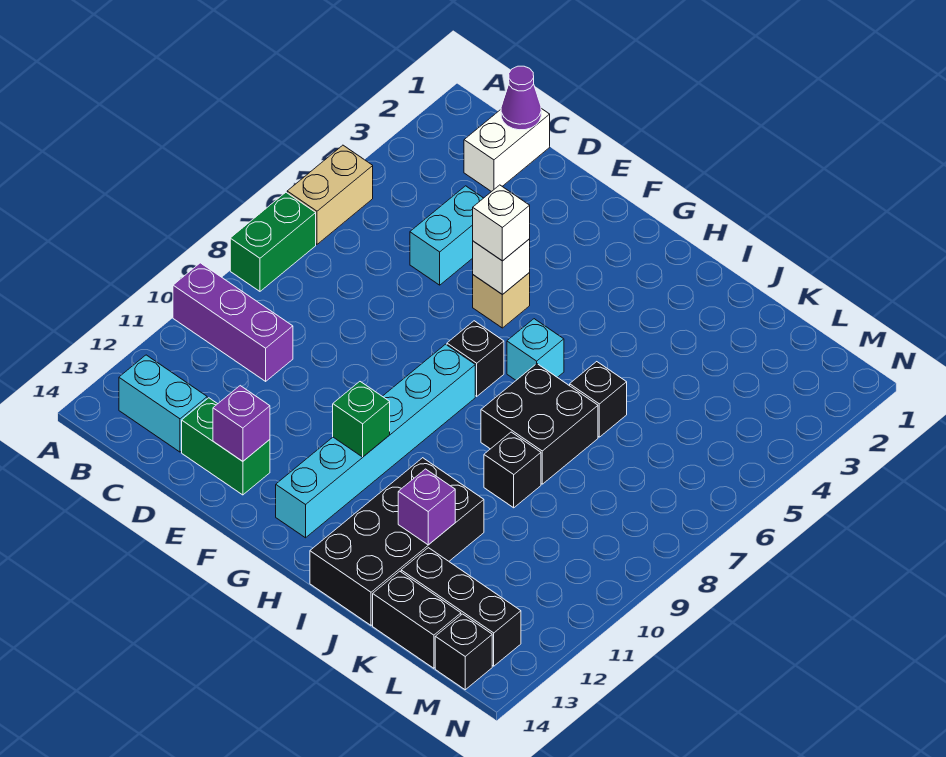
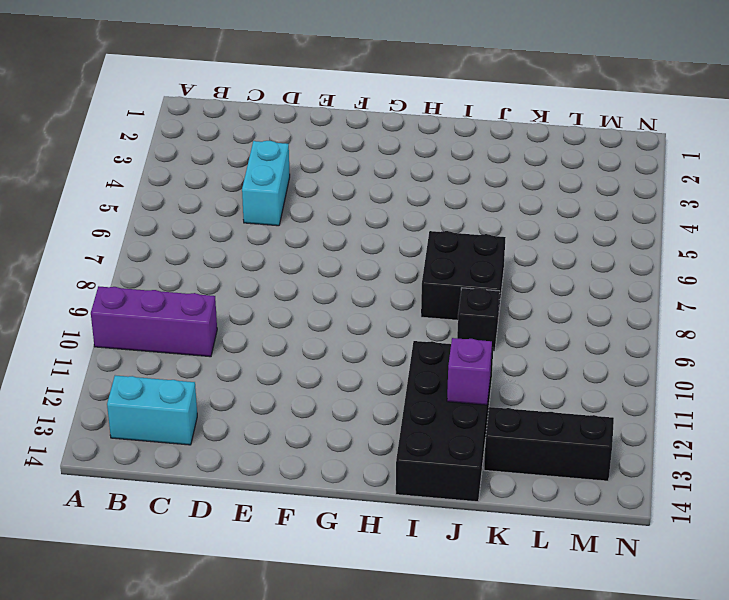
none -> tan 1x2 brick [287,145,373,244]
none -> green 1x2 brick [230,192,316,291]
none -> white 1x2 brick [464,109,550,192]

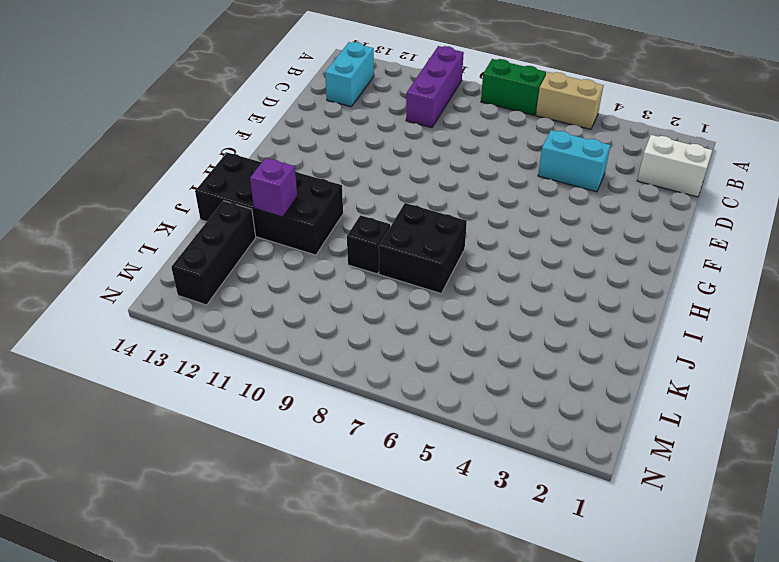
none -> green 1x2 brick [182,398,270,495]
none -> tan 1x1 brick [473,273,530,328]
none -> black 1x1 brick [447,321,504,396]

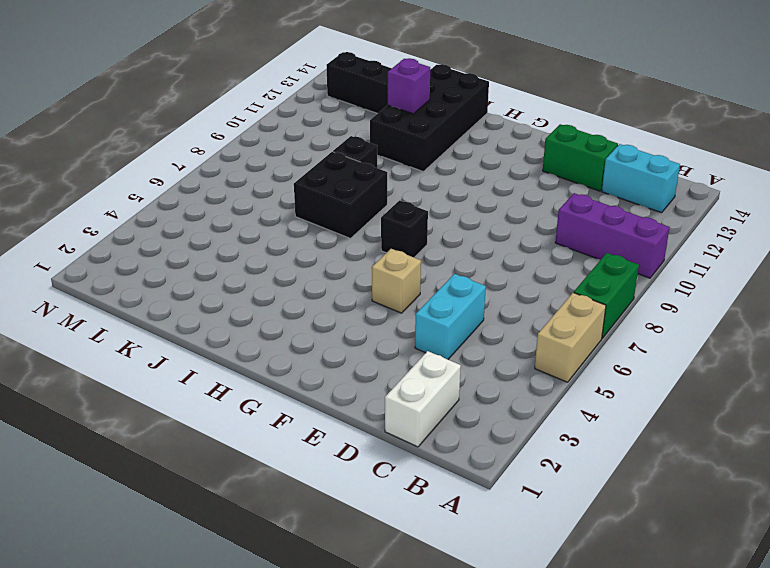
none -> cyan 1x6 brick [276,344,475,538]
none -> cyan 1x1 brick [507,319,564,380]
none -> black 1x1 brick [570,362,627,437]

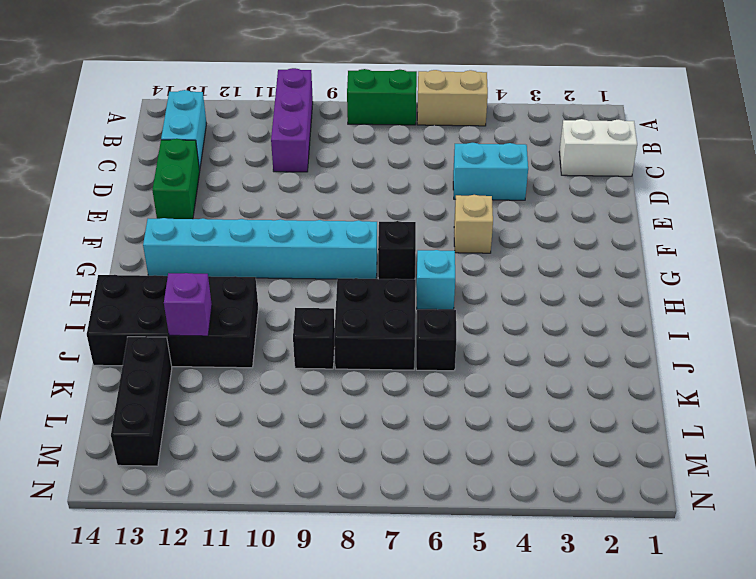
none -> black 1x2 brick [373,571,461,668]
none -> black 1x1 brick [435,614,492,690]
none -> purple 1x1 cone [501,66,541,130]

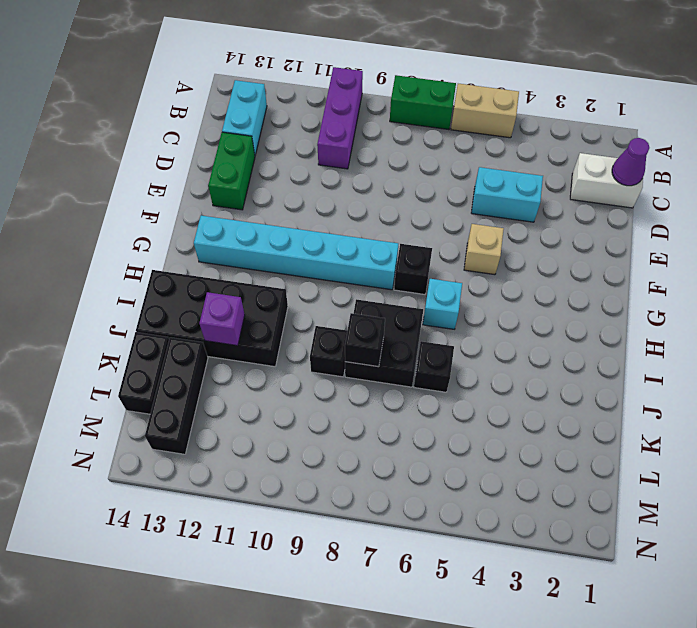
black 1x1 brick [345,313,385,367] -> black 1x1 brick moved to [435,614,492,690]
none -> purple 1x1 brick [213,386,270,461]
none -> white 1x1 brick [473,239,530,295]
none -> green 1x1 brick [333,382,390,457]

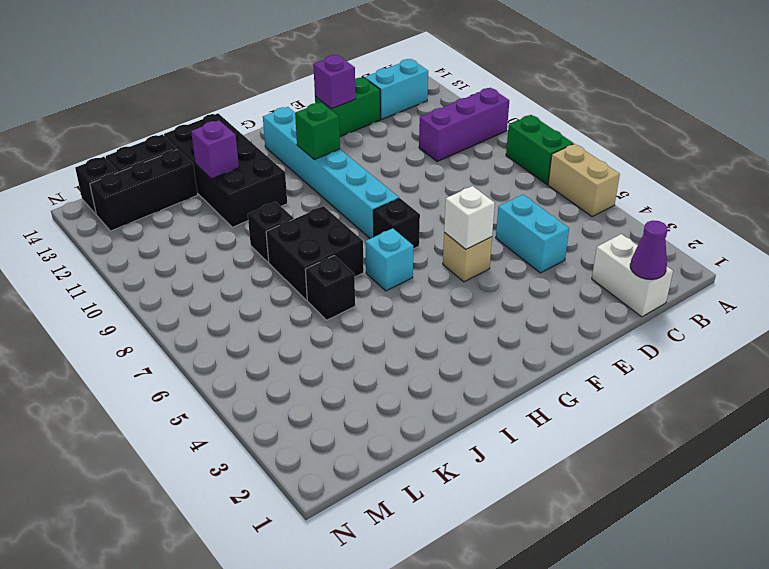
none -> white 1x1 brick [473,185,530,261]

